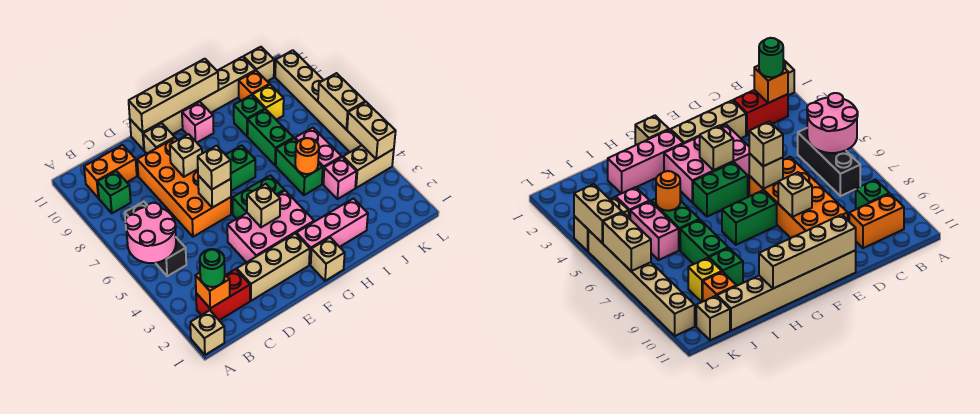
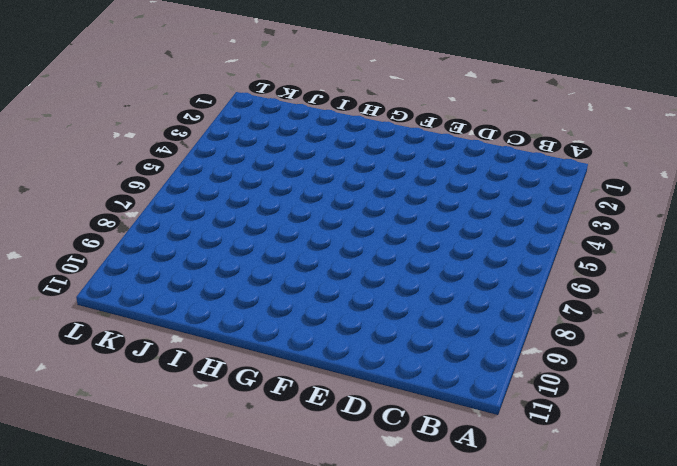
none -> tan 1x1 brick [190,310,224,355]
none -> red 1x2 brick [196,269,250,320]
none -> black 1x3 brick [125,202,186,276]
none -> green 1x1 brick [97,171,131,213]

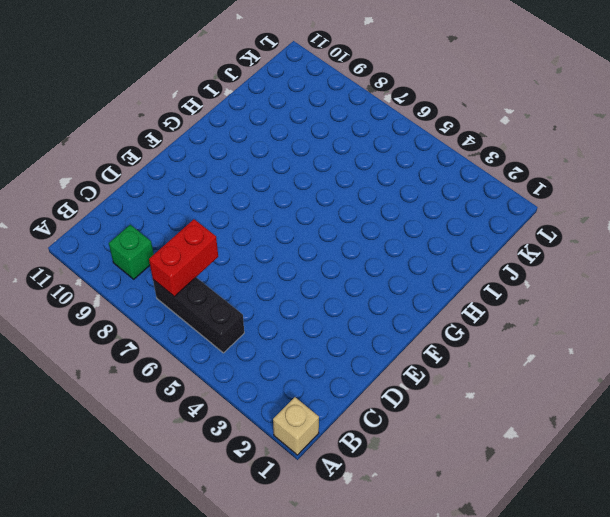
red 1x2 brick [149,219,218,296] -> red 1x2 brick moved to [196,269,250,320]
none -> orange 1x2 brick [84,145,137,198]
none -> tan 1x3 brick [237,233,310,301]
none -> orange 2x4 brick [137,138,231,237]
none -> pink 2x3 brick [227,191,314,262]

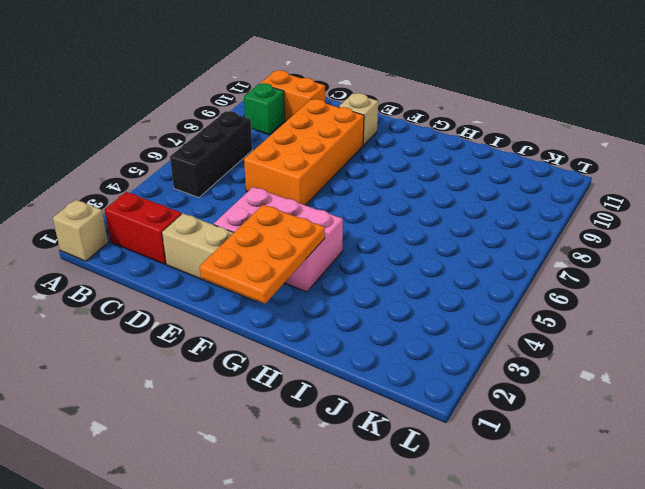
orange 2x3 plate [200,205,325,304] -> none
none -> tan 1x6 brick [130,57,256,150]
none -> green 1x2 brick [233,175,284,219]
none -> green 1x2 brick [226,145,255,191]
none -> tan 1x1 brick [311,238,345,281]

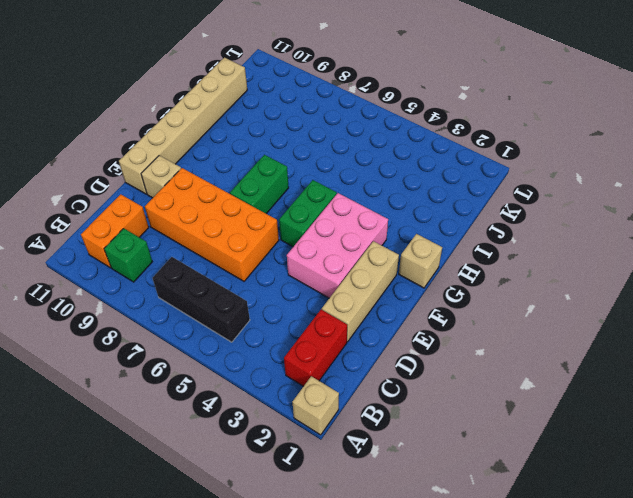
none -> pink 1x3 brick [296,199,368,265]
none -> pink 1x1 brick [182,102,214,142]
none -> green 1x2 brick [276,138,323,195]
none -> green 1x2 brick [248,109,293,165]

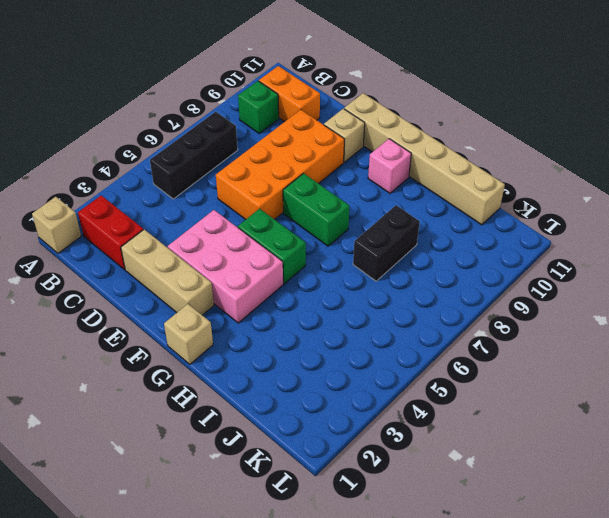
black 1x2 brick [353,205,420,281] -> green 1x2 brick [248,109,293,165]
none -> pink 1x3 brick [296,199,368,265]
none -> green 1x2 brick [276,138,323,195]
none -> green 1x1 brick [234,95,265,136]
none -> pink 1x1 brick [323,157,357,199]

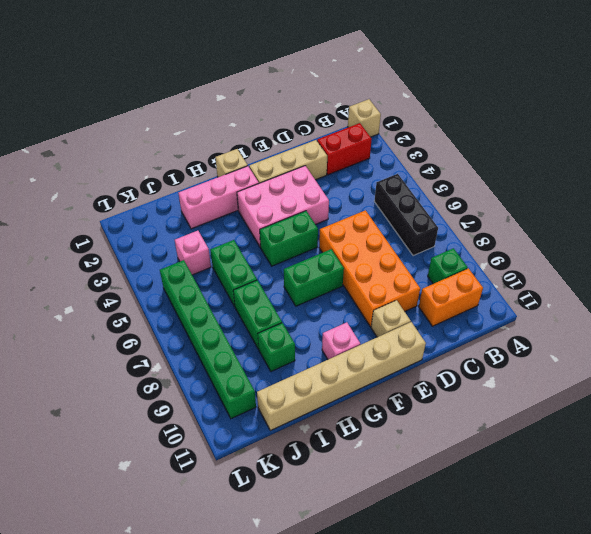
green 1x6 brick [160,260,256,419] -> none
none -> pink 1x2 brick [295,128,342,184]
none -> yellow 1x1 brick [253,85,284,120]
none -> orange 1x1 brick [239,71,270,101]
none -> tan 1x2 brick [343,146,394,188]

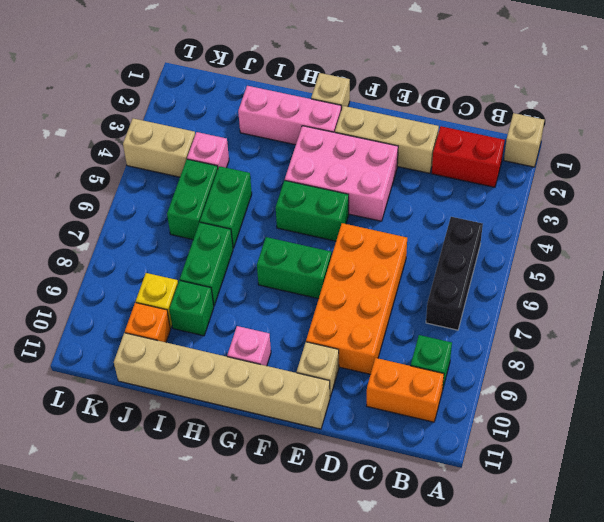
green 1x2 brick [167,159,218,240] -> pink 1x2 brick [295,128,342,184]
none -> tan 1x1 brick [243,47,274,81]
none -> tan 1x6 brick [275,50,362,152]
none -> pink 2x2 round brick [125,203,176,263]
none -> orange 1x1 brick [195,273,230,308]

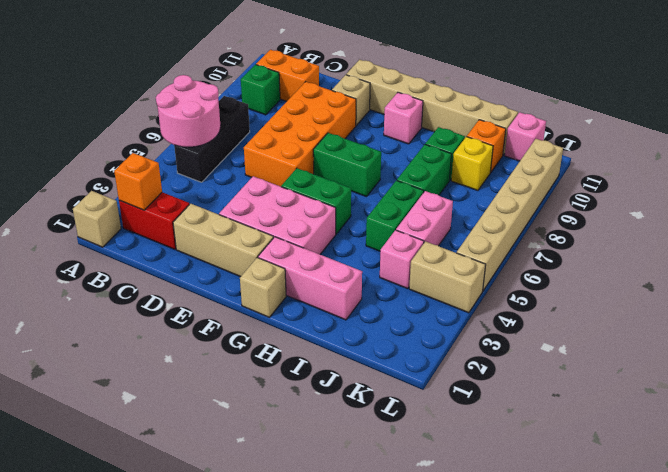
pink 1x1 brick [505,112,546,161] -> tan 1x1 brick [243,47,274,81]
none -> tan 1x1 brick [198,175,231,208]
none -> tan 1x1 brick [170,134,202,177]
none -> tan 1x4 brick [129,59,218,132]
none -> tan 1x1 brick [247,184,280,227]

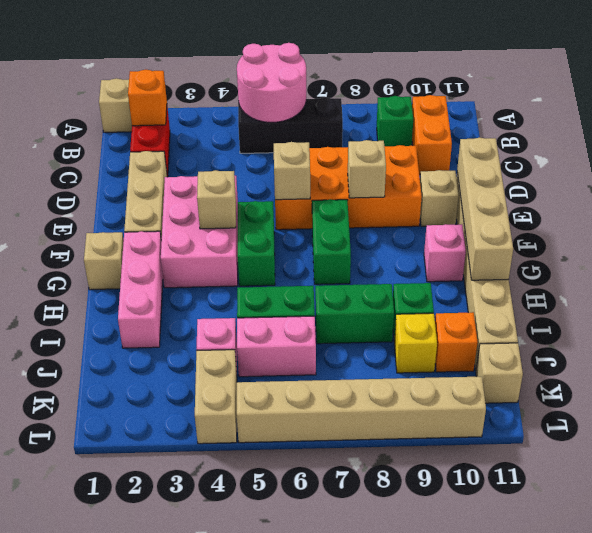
none -> orange 1x1 round brick [295,138,319,174]
none -> tan 1x2 brick [347,102,396,159]
none -> tan 1x2 brick [318,73,365,129]
none -> green 1x1 round brick [200,249,225,287]

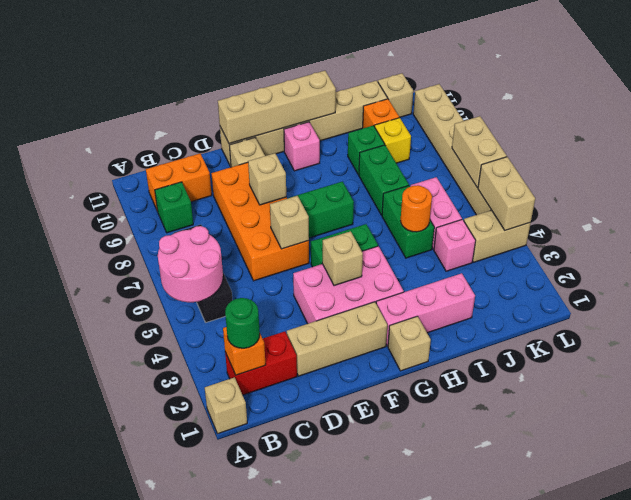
none -> tan 1x1 brick [198,146,231,189]

